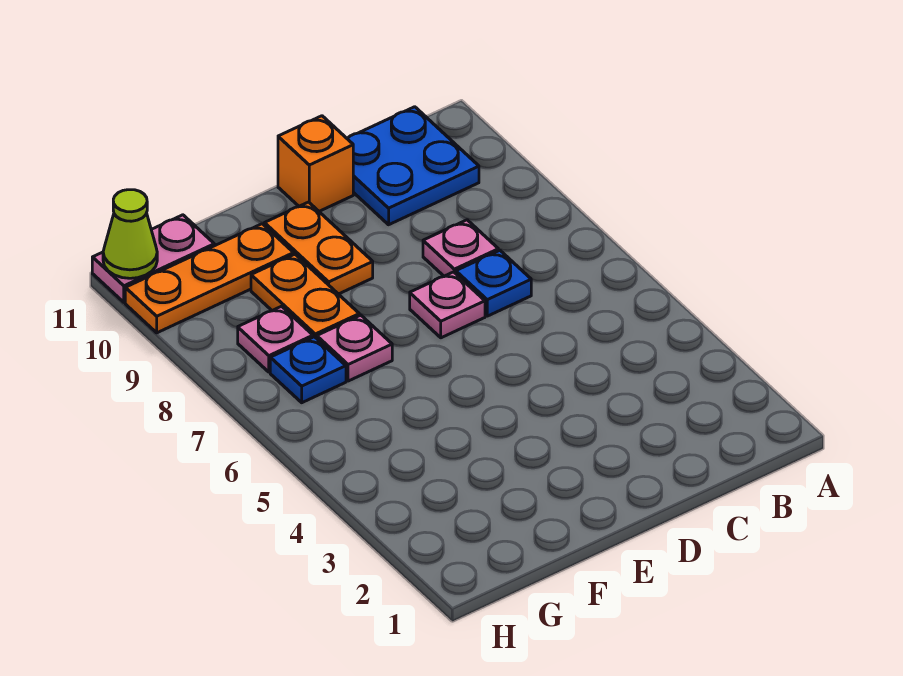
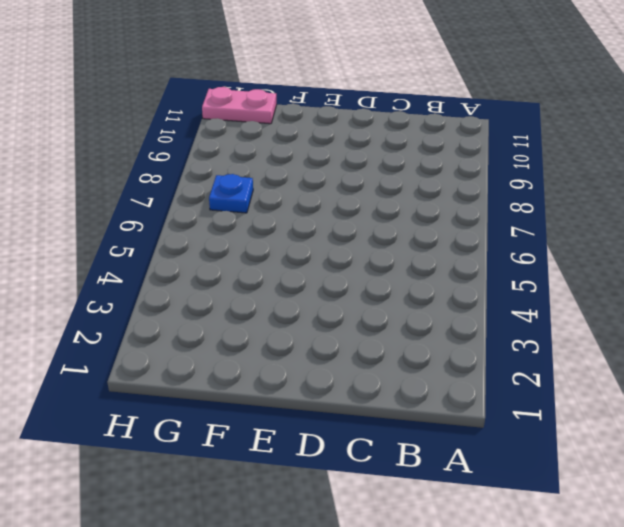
none -> blue 2x2 plate [347,107,479,225]
none -> blue 1x1 plate [456,250,531,316]
none -> pink 1x1 plate [423,220,498,276]

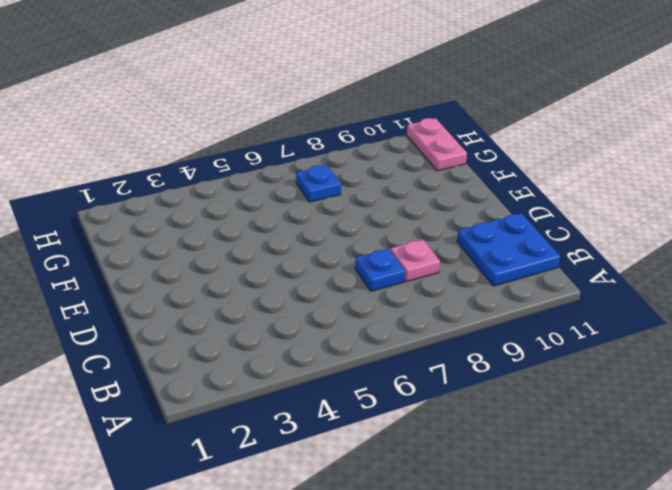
none -> pink 1x1 plate [410,272,485,338]
none -> orange 1x1 brick [278,116,353,211]
none -> orange 1x2 plate [264,202,373,294]

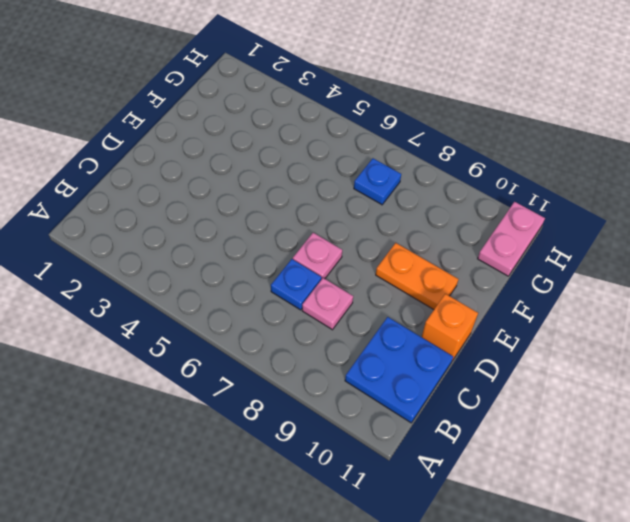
none -> pink 1x1 plate [317,315,392,381]
none -> orange 1x2 plate [251,254,359,338]
none -> orange 1x3 plate [125,224,294,333]

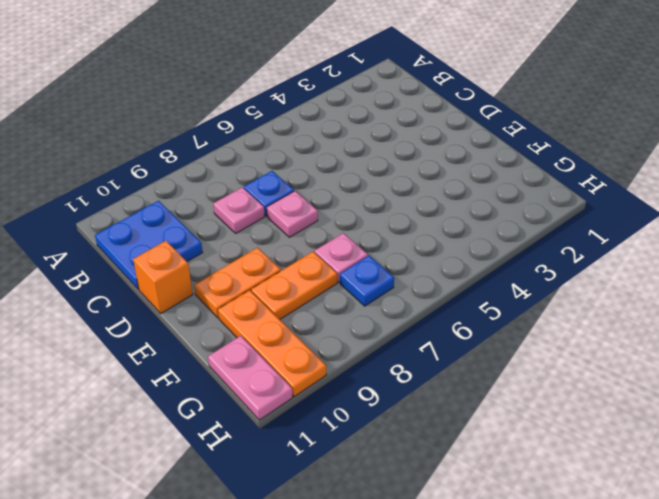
none -> pink 1x1 plate [238,306,313,372]
none -> lime 1x1 cone [103,190,157,278]

